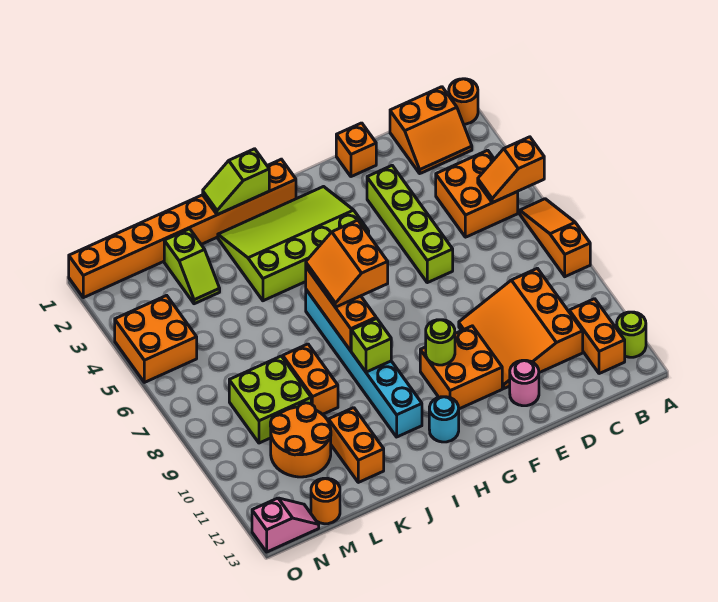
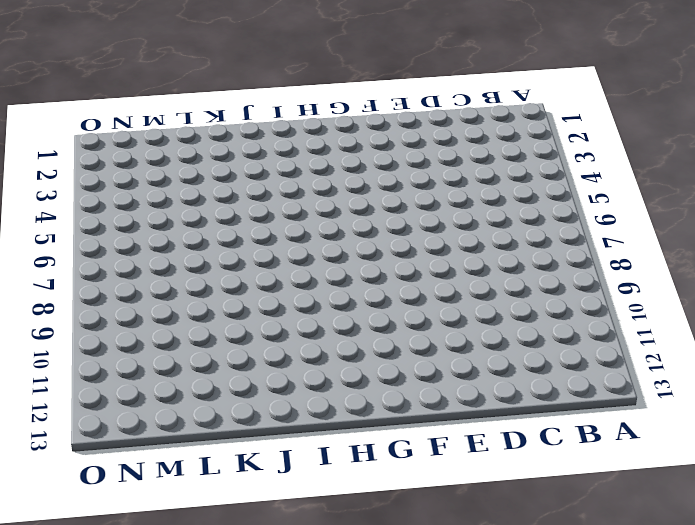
none -> orange 1x1 round brick [449,79,478,124]
none -> orange 1x3 slope [520,199,590,277]
none -> lime 1x1 round brick [616,312,646,357]

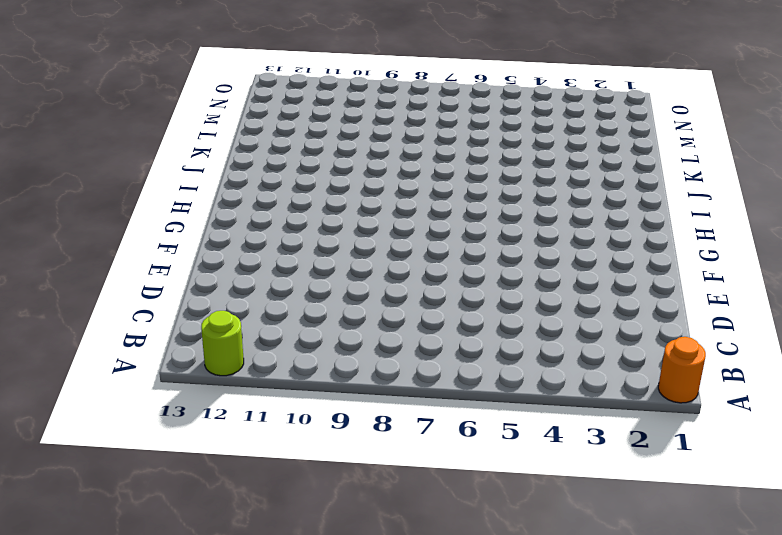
none -> orange 1x3 slope [520,199,590,277]
none -> orange 2x2 slope [390,87,472,173]
none -> orange 2x2 brick [436,150,518,237]

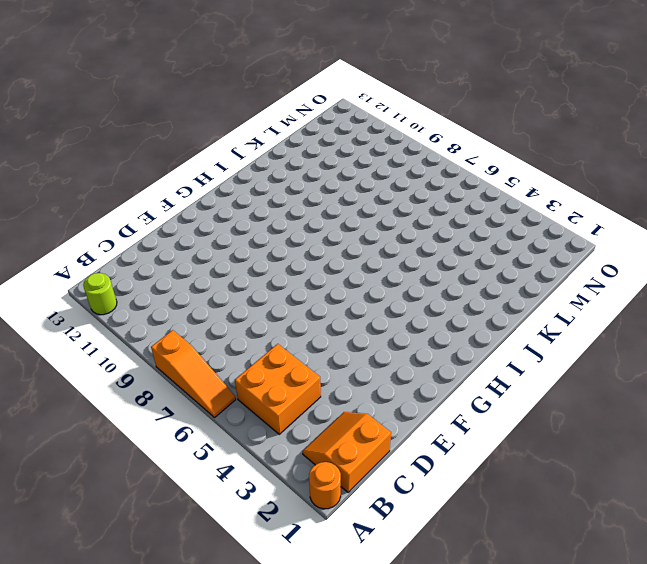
none -> orange 1x2 brick [569,299,625,374]
none -> orange 3x3 slope [459,268,583,388]
none -> orange 1x1 brick [336,123,376,177]

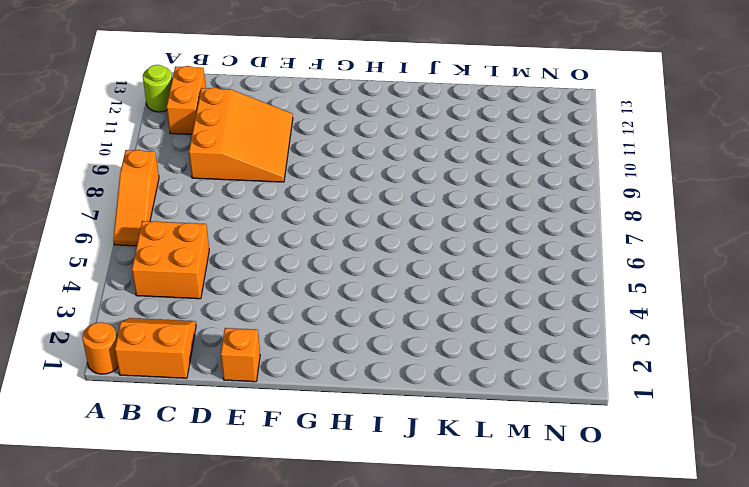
none -> lime 1x4 brick [367,166,453,283]
none -> pink 1x1 round brick [510,360,539,406]
none -> orange 2x2 brick [420,326,502,409]

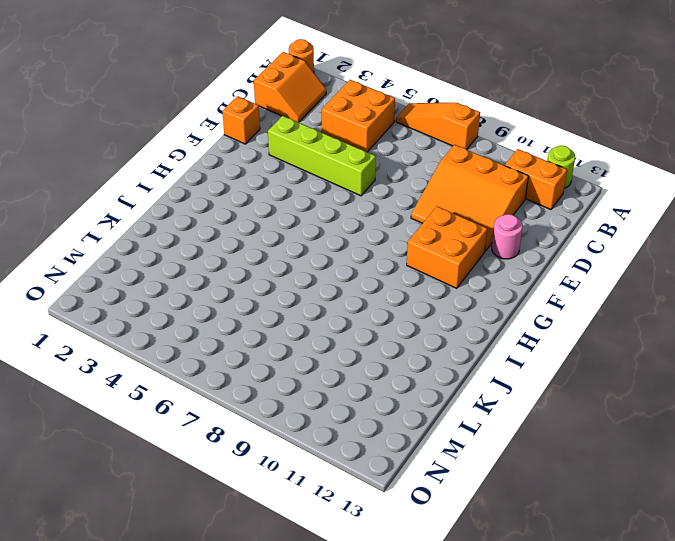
none -> lime 3x4 slope [218,187,369,301]
none -> orange 1x8 brick [69,159,296,298]
none -> cyan 1x1 round brick [429,397,459,442]

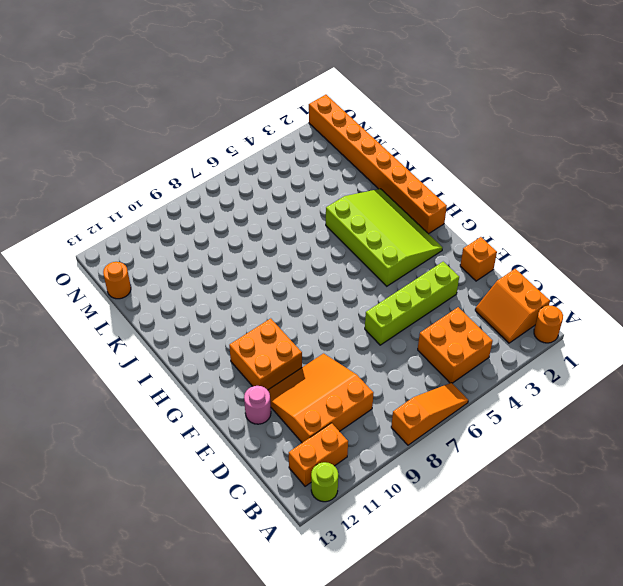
none -> cyan 1x1 round brick [429,397,459,442]
none -> cyan 1x6 brick [306,290,422,437]
none -> orange 1x2 brick [283,344,338,415]

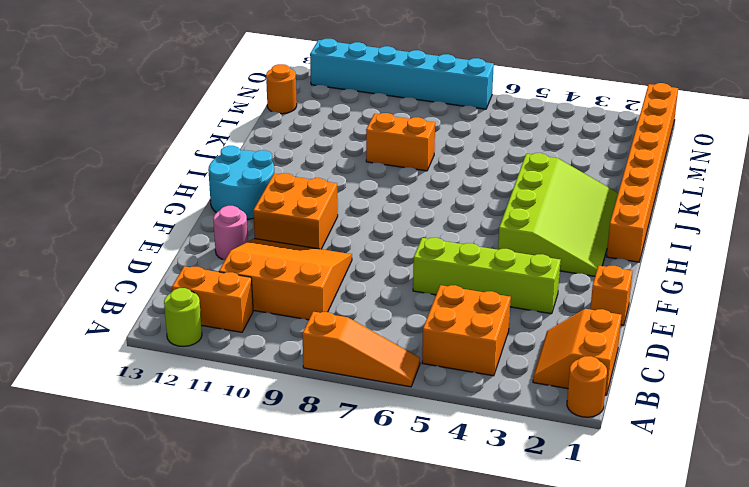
cyan 2x2 round brick [208,146,274,219] -> cyan 1x1 round brick [429,397,459,442]
cyan 1x6 brick [310,39,494,109] -> cyan 1x6 brick moved to [306,290,422,437]
none -> orange 1x2 brick [328,408,384,482]
none -> lime 1x2 slope [164,229,220,304]
none -> lime 2x2 brick [229,356,311,443]

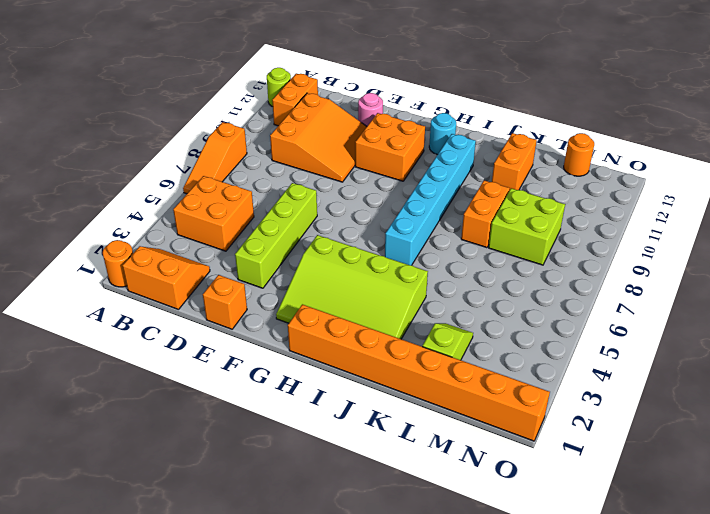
none -> orange 2x2 round brick [270,403,331,477]
none -> orange 2x2 brick [115,295,197,382]
none -> pink 1x2 slope [252,498,319,552]

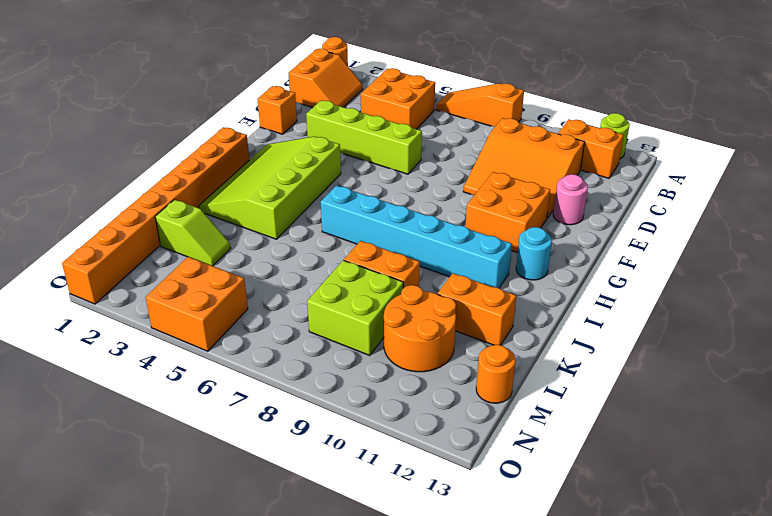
none -> pink 1x2 slope [252,498,319,552]
none -> orange 1x2 slope [478,137,544,203]
none -> lime 1x1 round brick [426,320,455,365]

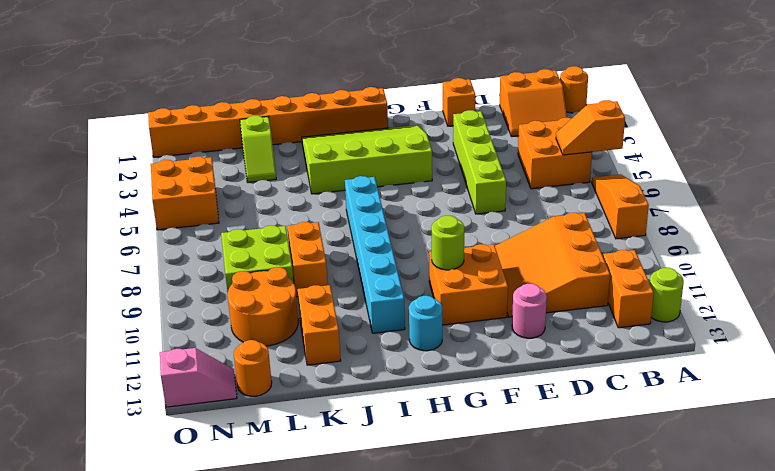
none -> lime 1x2 slope [203,149,269,215]
none -> orange 1x3 brick [306,267,376,351]
none -> lime 1x1 brick [351,318,391,372]

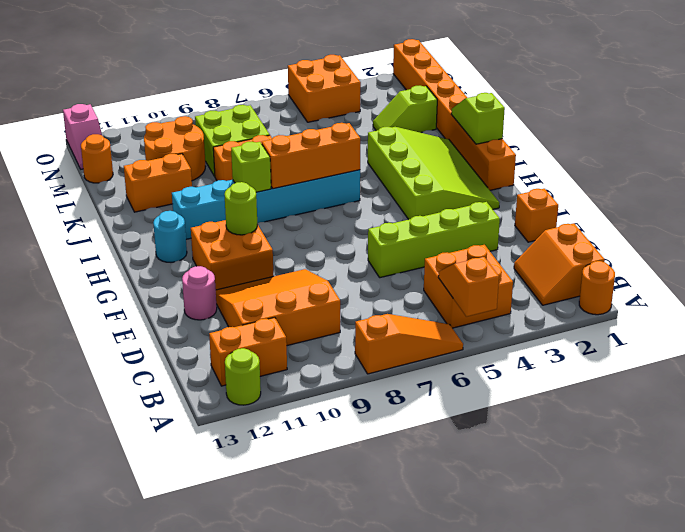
none -> orange 2x2 slope [306,220,388,307]

